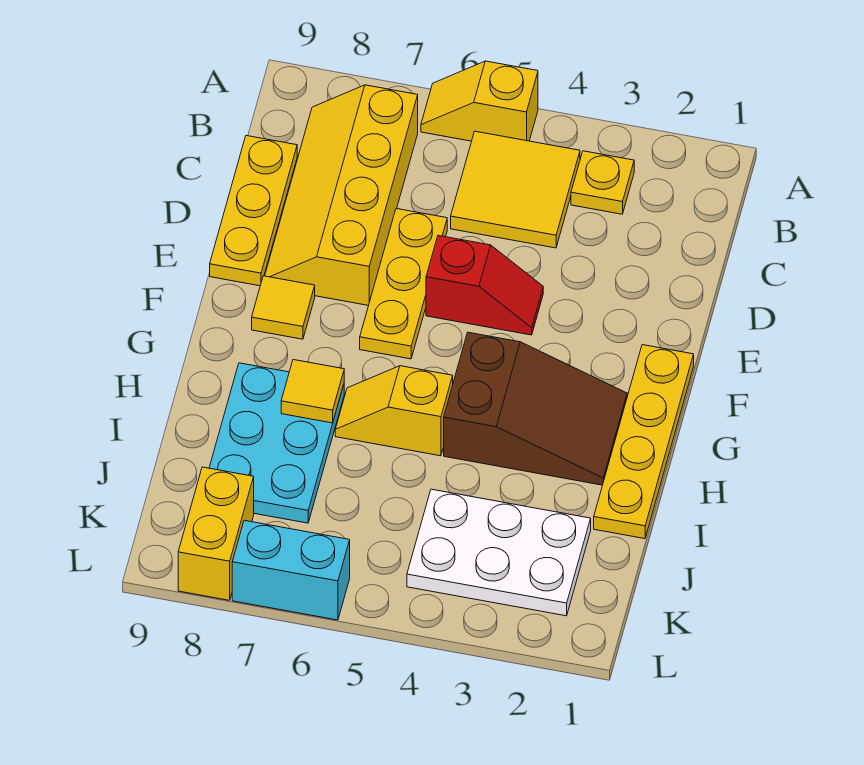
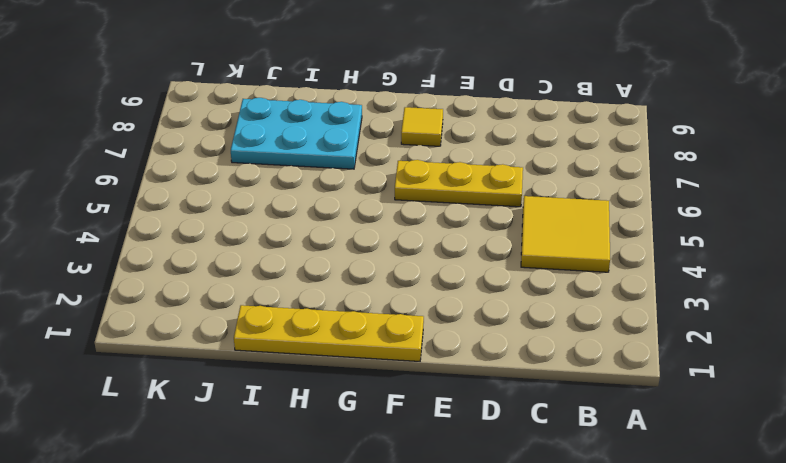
none -> yellow 1x2 slope [421,61,538,141]
none -> yellow 1x1 plate [571,151,634,214]
none -> yellow 2x4 slope [265,85,418,306]

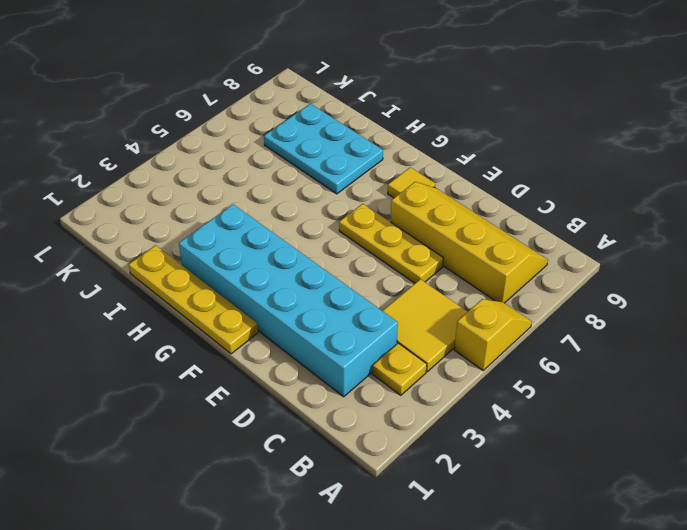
cyan 2x6 brick [179,204,398,397] -> brown 2x3 slope [444,332,627,485]
none -> yellow 1x3 plate [210,136,297,286]
none -> red 1x2 slope [426,236,543,335]
none -> yellow 1x2 slope [335,366,453,456]

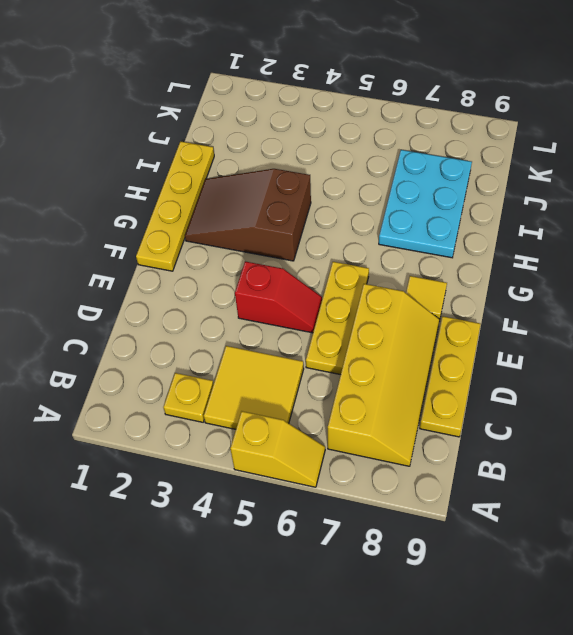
red 1x2 slope [235,262,322,333] -> red 1x2 slope turned to [426,236,543,335]
none -> yellow 1x2 slope [335,366,453,456]
none -> white 2x3 plate [407,489,591,616]
none -> yellow 1x2 brick [178,467,254,600]

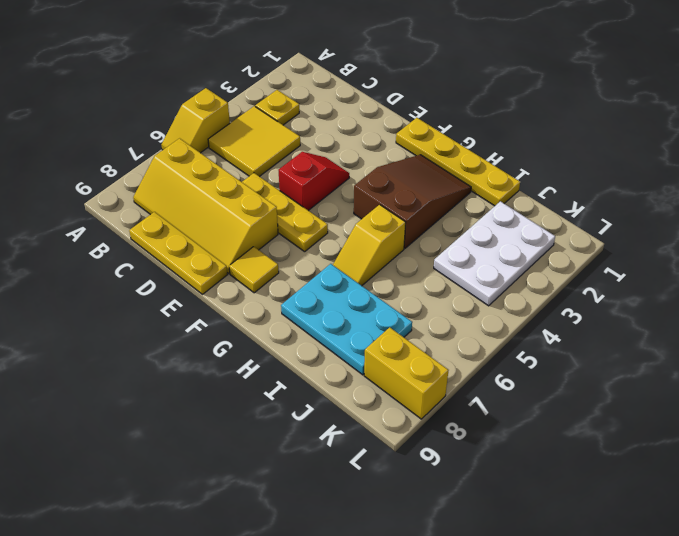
none -> cyan 1x2 brick [232,520,350,620]
none -> yellow 1x1 tile [281,360,344,423]

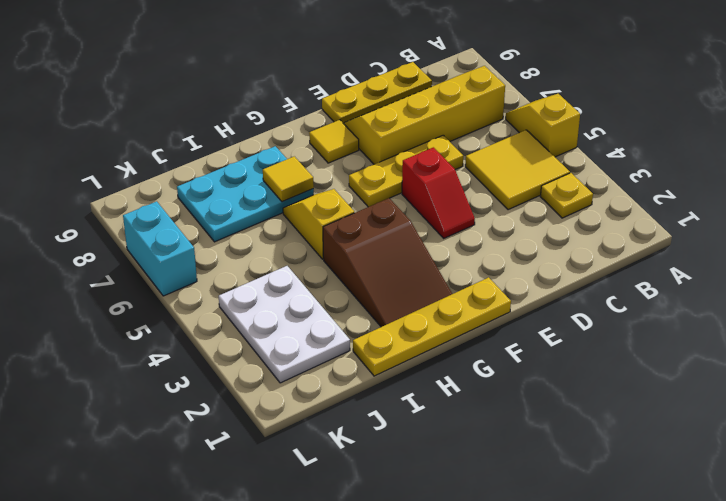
none -> yellow 1x2 brick [178,467,254,600]

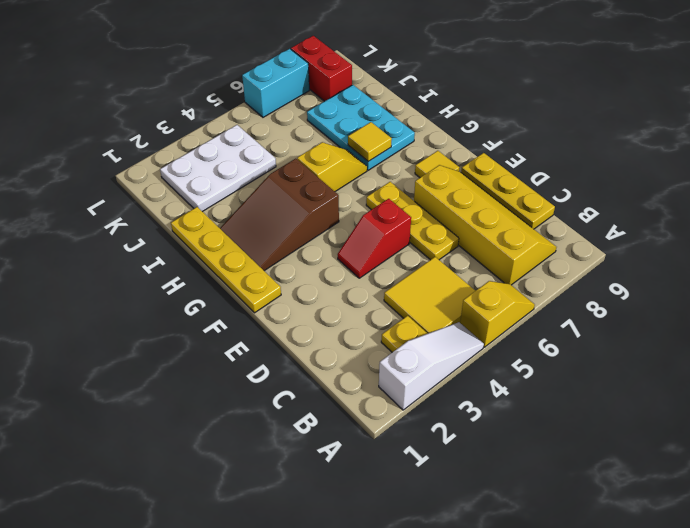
white 1x3 slope [379,322,484,410] -> none
red 1x2 brick [291,36,352,101] -> yellow 1x2 brick [178,467,254,600]

